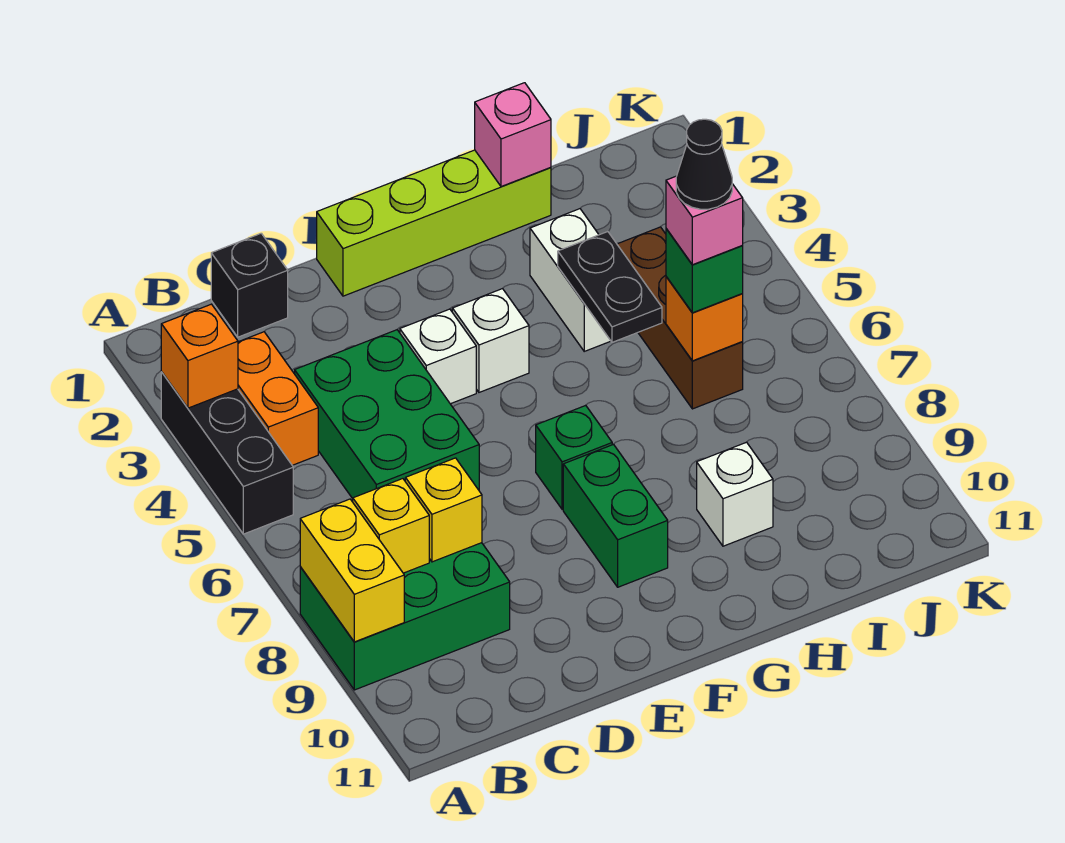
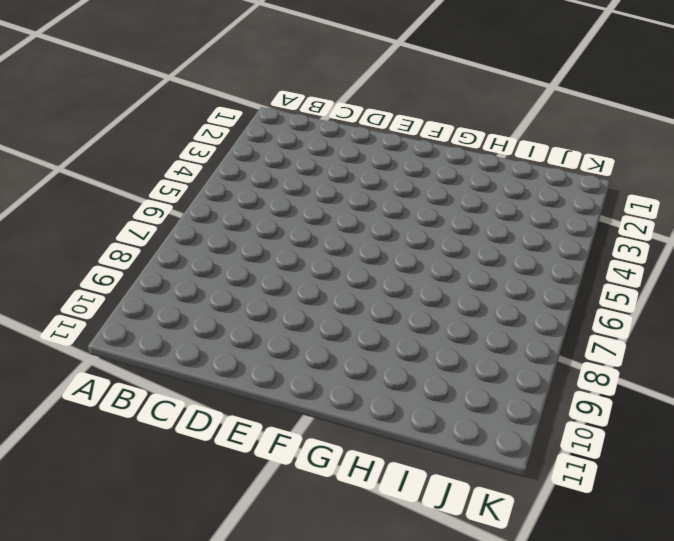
none -> black 1x3 brick [161,372,293,534]
none -> green 2x3 brick [300,543,510,690]
none -> orange 1x2 brick [238,332,318,465]

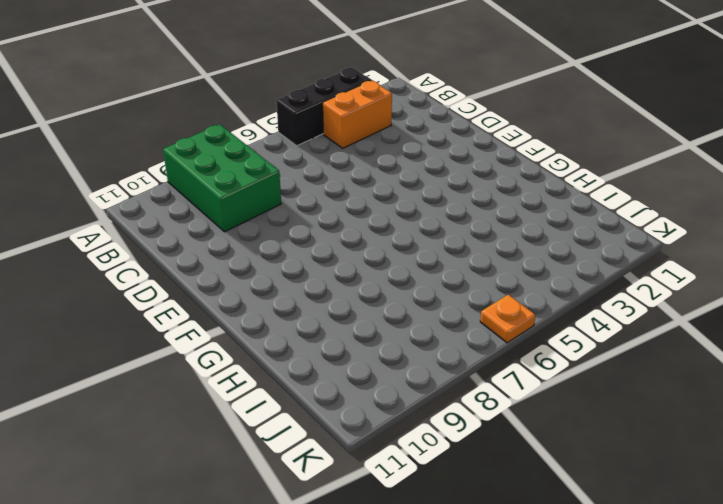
orange 1x1 plate [480,295,535,343] -> none
none -> black 1x1 brick [211,233,288,337]
none -> green 2x3 brick [295,330,479,498]
none -> lime 1x4 brick [317,150,551,296]

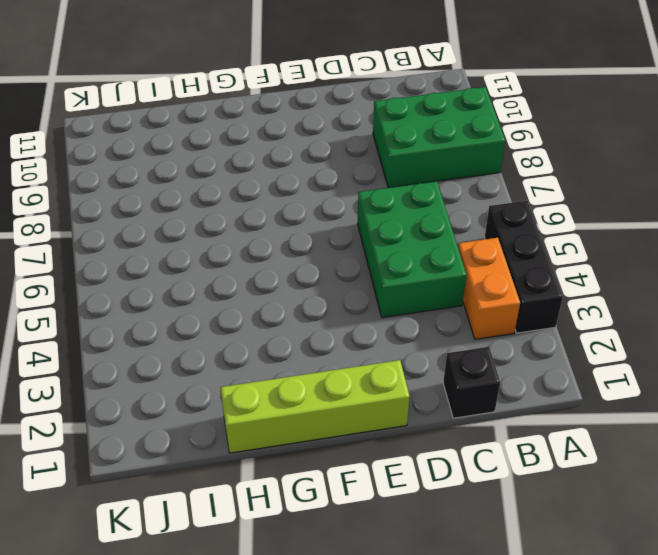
none -> white 1x1 brick [400,309,476,404]
none -> white 1x1 brick [452,289,529,392]
none -> green 1x1 brick [536,405,612,509]

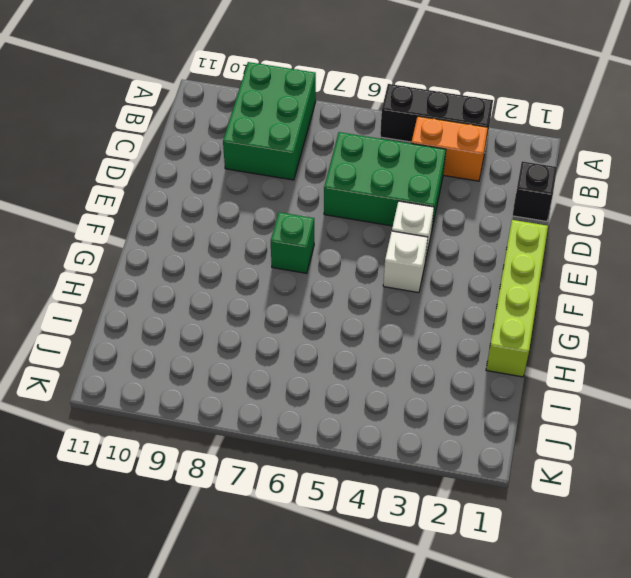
none -> green 1x2 brick [563,444,668,587]
none -> white 1x2 brick [530,209,611,351]
none -> white 1x1 brick [697,442,773,546]

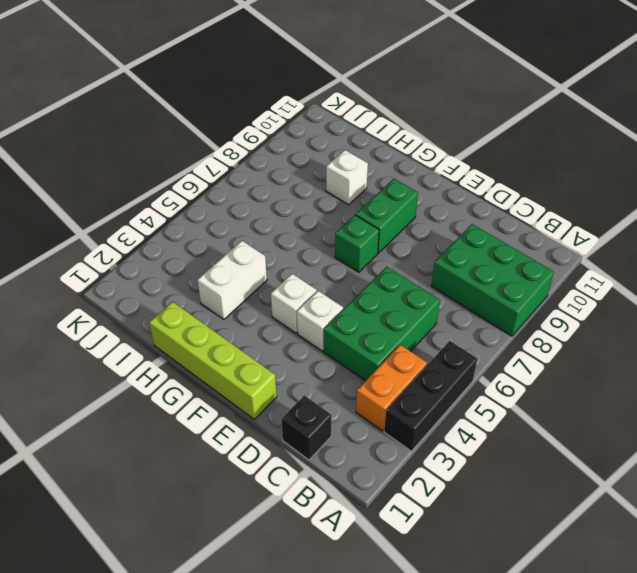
none -> brown 1x3 brick [617,227,743,409]
none -> orange 1x1 brick [161,304,238,408]
none -> yellow 1x2 brick [300,499,404,642]

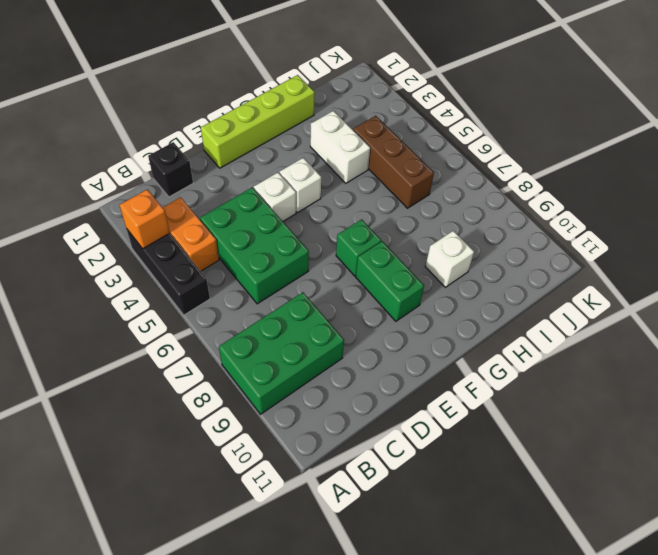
none -> yellow 1x2 brick [300,499,404,642]
none -> yellow 1x1 brick [353,479,429,573]
none -> yellow 1x1 brick [405,458,482,562]

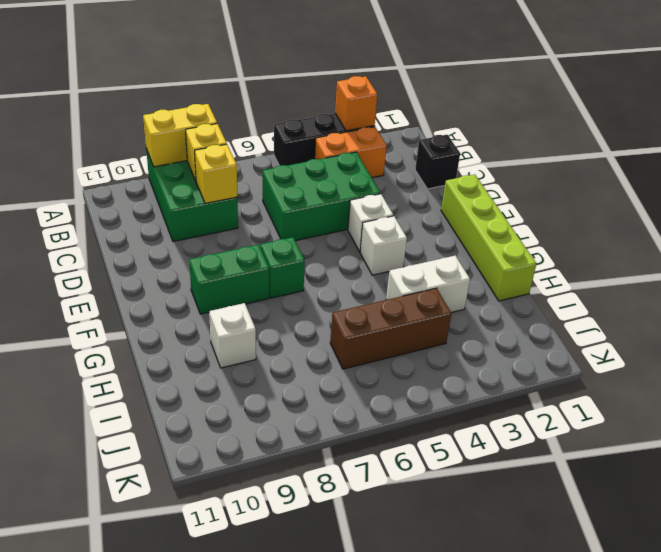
none -> pink 1x1 brick [475,83,551,187]
none -> black 1x2 plate [558,232,662,342]
none -> orange 1x1 brick [666,277,743,361]

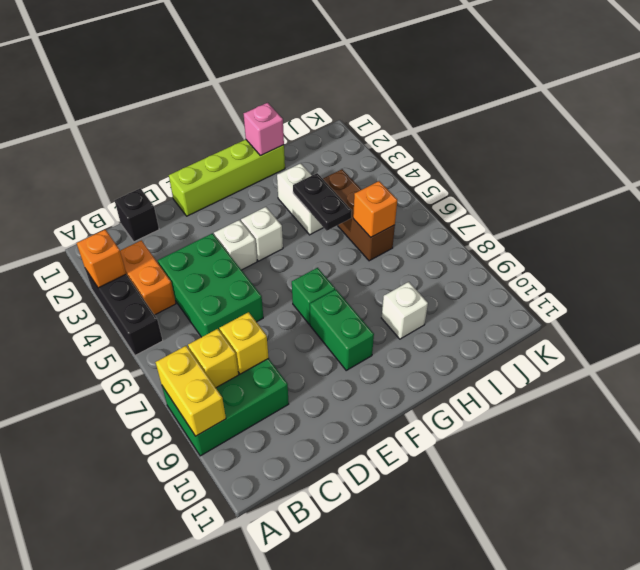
none -> green 1x1 brick [666,229,743,313]
none -> pink 1x1 brick [666,176,743,265]
none -> black 1x1 cone [676,119,732,209]

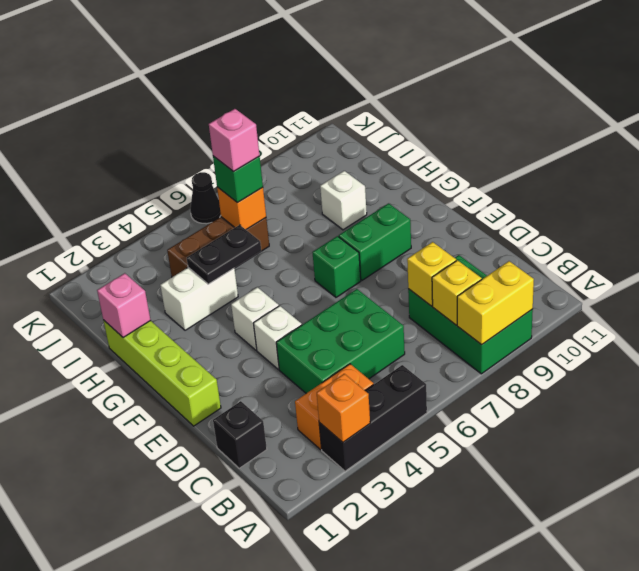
black 1x1 cone [190,172,221,224] -> black 1x1 cone moved to [676,119,732,209]

